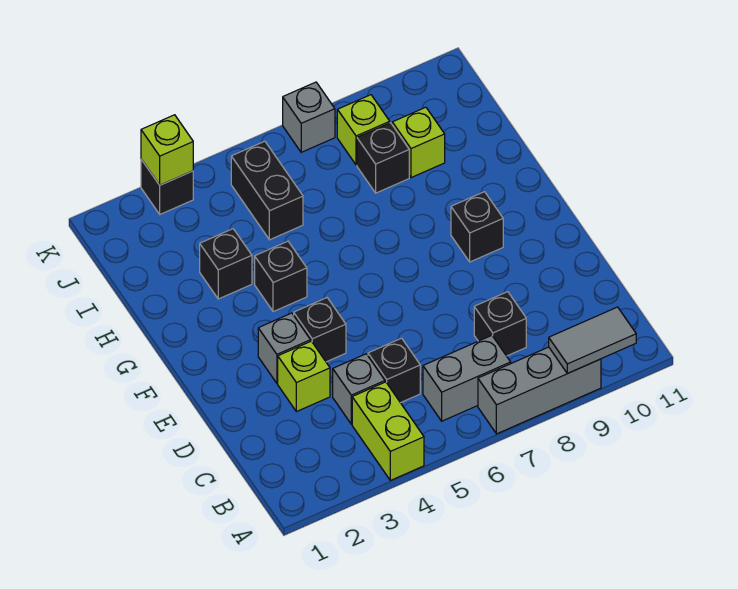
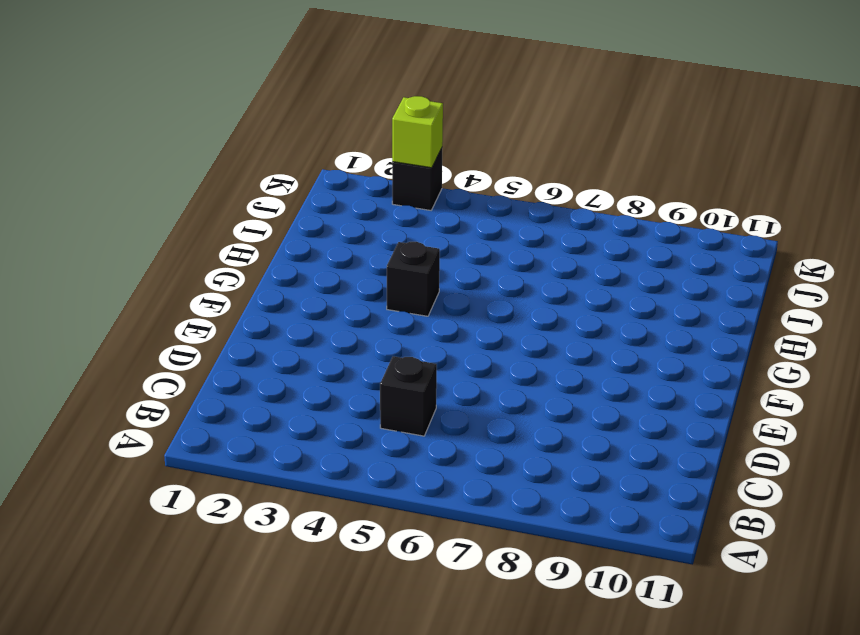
none -> lime 1x2 brick [352,382,424,480]
none -> grey 1x3 brick [478,347,601,434]
none -> grey 1x2 brick [423,335,511,421]

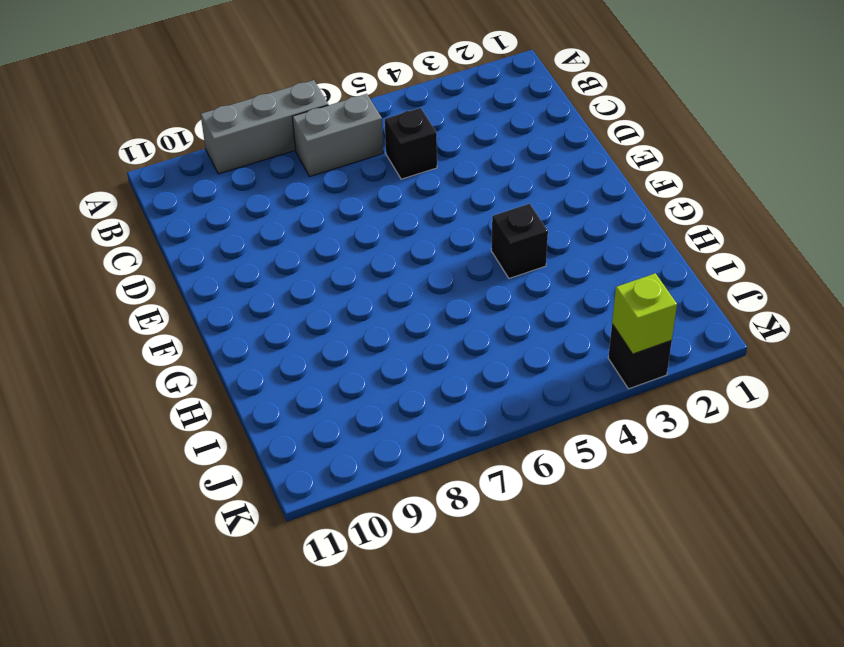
none -> lime 1x2 brick [352,382,424,480]
none -> grey 1x1 brick [333,354,385,424]
none -> black 1x1 brick [474,292,526,356]

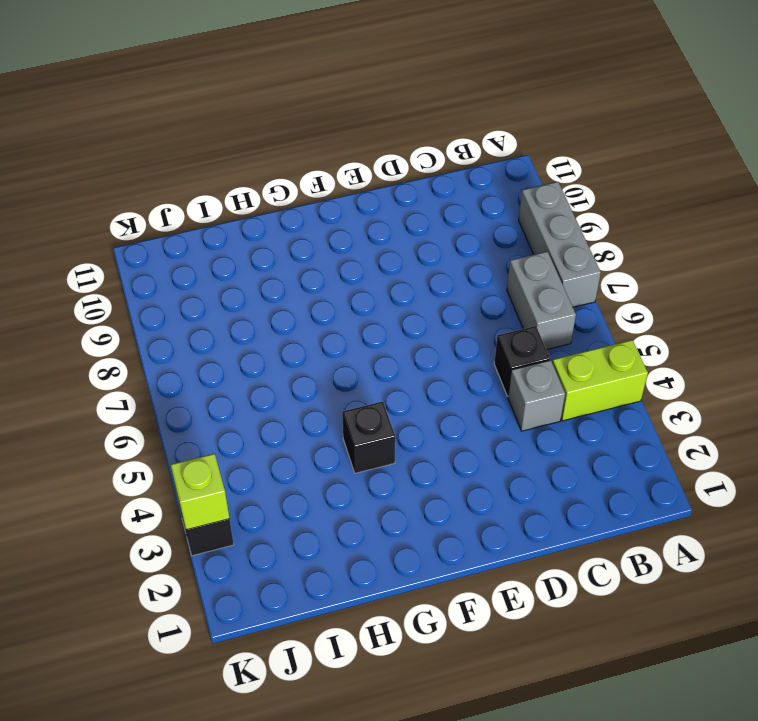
none -> black 1x1 brick [474,292,526,356]
none -> lime 1x1 brick [278,341,330,412]
none -> grey 1x1 brick [258,313,311,383]

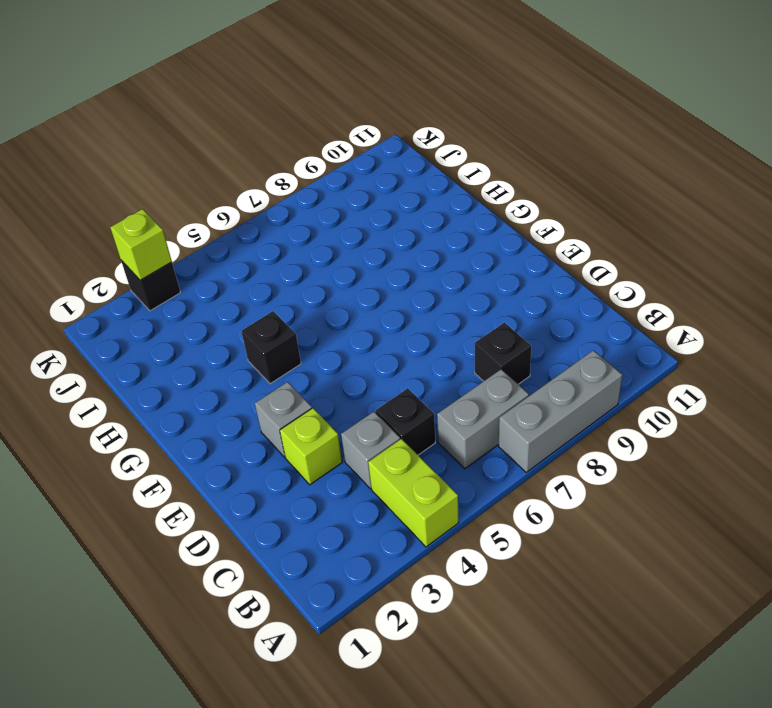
none -> black 1x1 brick [294,298,346,362]
none -> black 1x1 brick [451,192,503,262]
none -> black 1x1 brick [200,229,252,299]

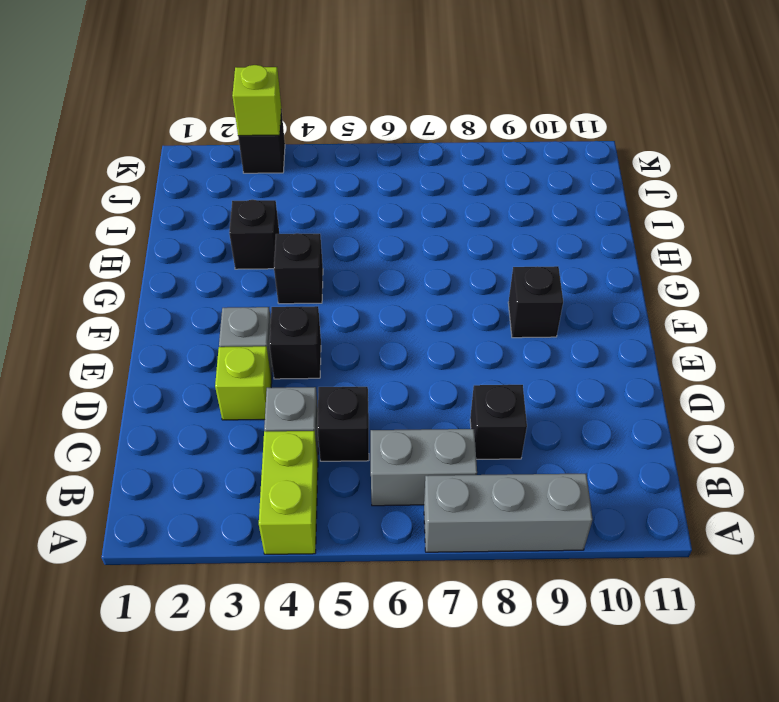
none -> black 1x2 brick [231,141,303,240]
none -> black 1x1 brick [357,123,409,193]
none -> lime 1x1 brick [392,107,445,178]

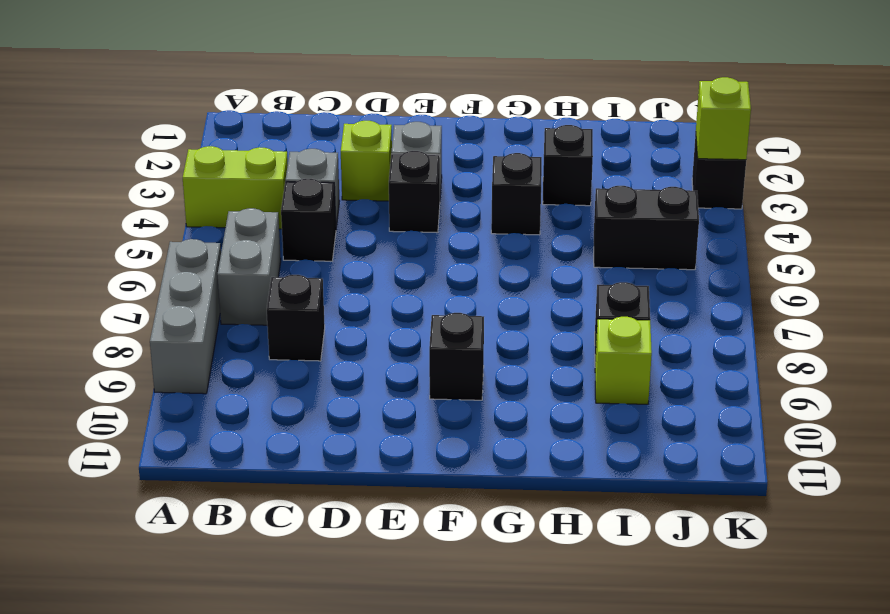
none -> lime 1x1 brick [337,95,390,165]
none -> grey 1x1 brick [283,82,335,152]
none -> grey 1x2 tile [549,307,636,373]

